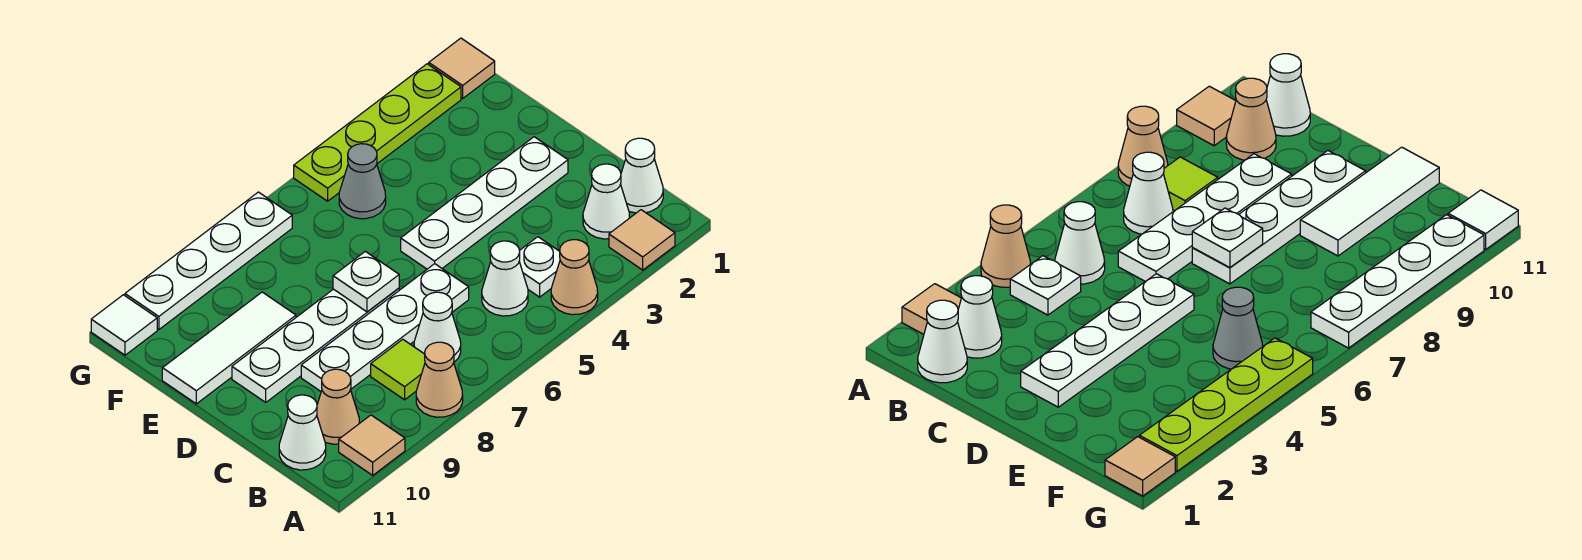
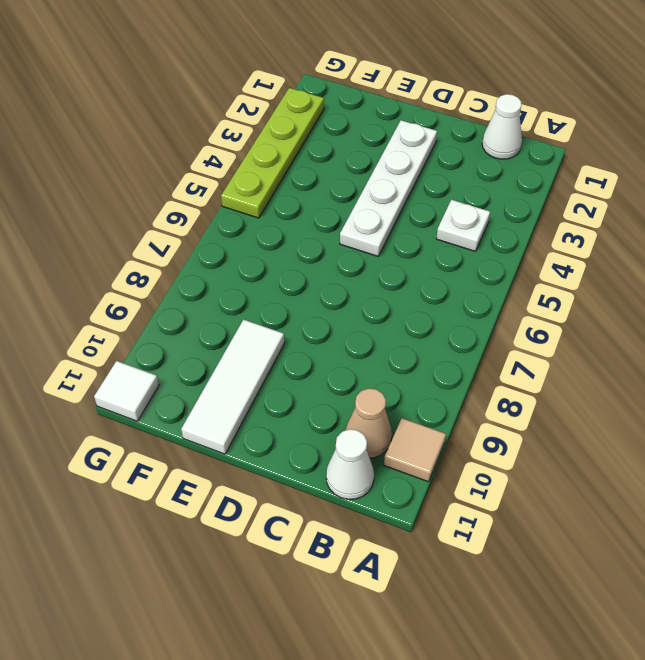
none -> tan 1x1 tile [609,210,675,270]
none -> tan 1x1 cone [551,240,598,315]
none -> tan 1x1 cone [416,342,463,417]

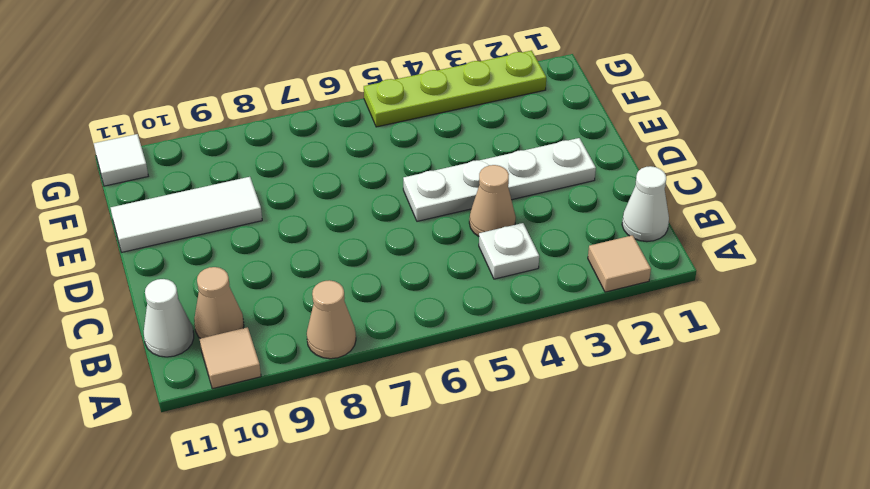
tan 1x1 cone [469,165,516,236] -> tan 1x1 cone moved to [551,240,598,315]
none -> white 1x1 cone [583,164,629,239]
none -> white 1x1 cone [482,241,528,316]
none -> white 1x1 cone [414,292,461,362]

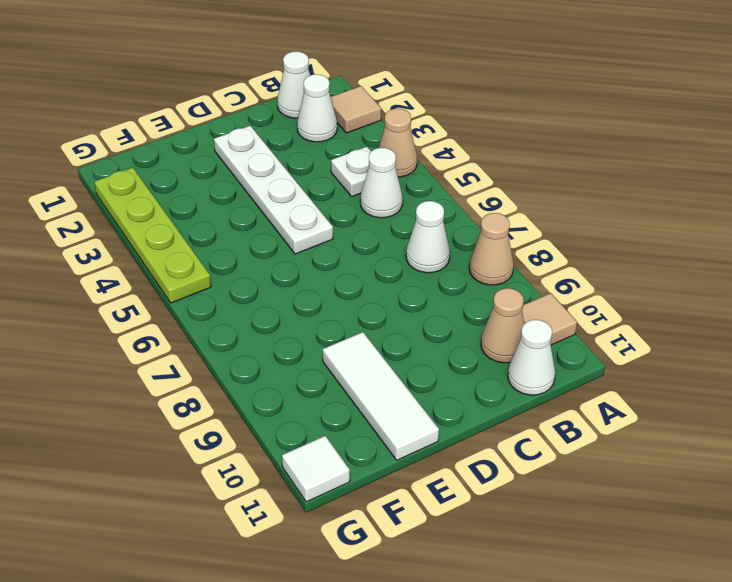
none -> lime 1x1 tile [371,339,425,400]
none -> white 1x4 plate [301,264,469,391]
none -> white 1x4 plate [232,288,399,402]

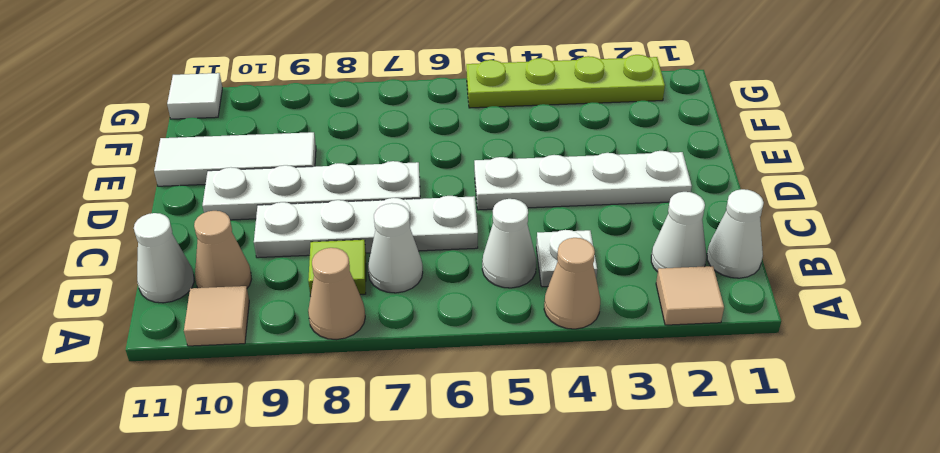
none -> grey 1x1 cone [339,144,386,219]
none -> tan 1x1 tile [429,38,495,98]
none -> white 1x4 plate [125,192,292,330]

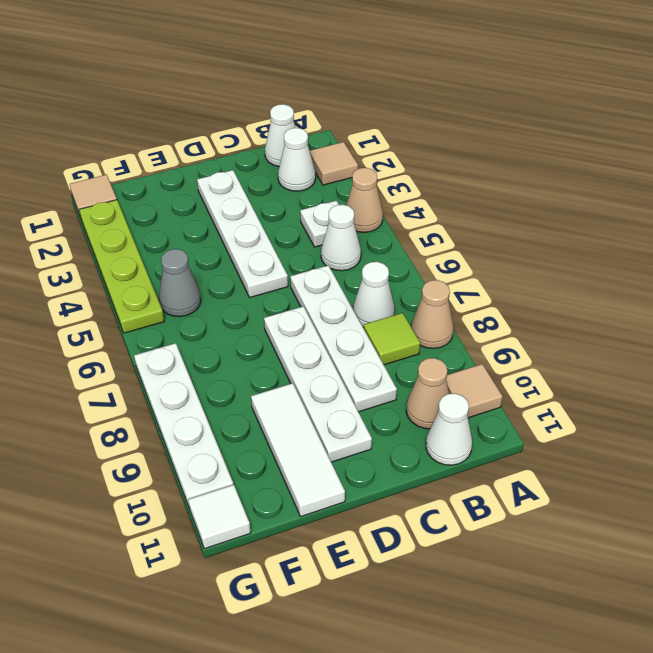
none -> white 1x1 plate [333,251,399,312]

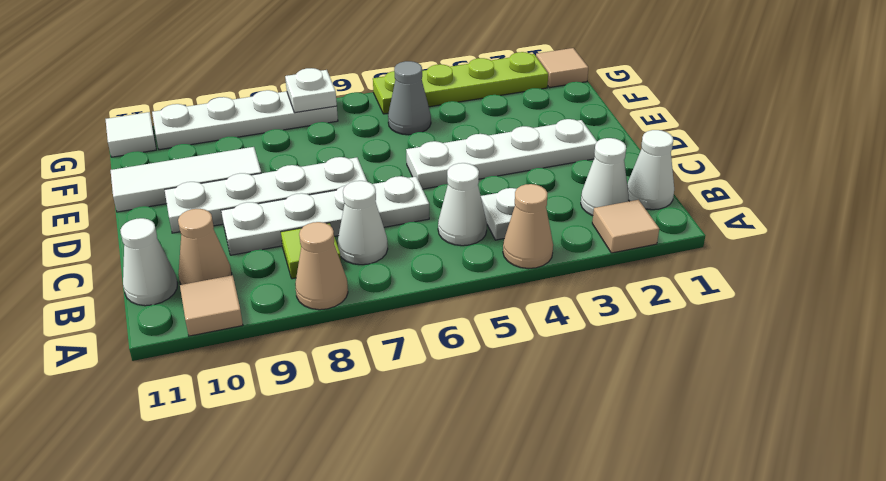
white 1x1 plate [285,68,337,113] -> white 1x1 plate moved to [333,251,399,312]

